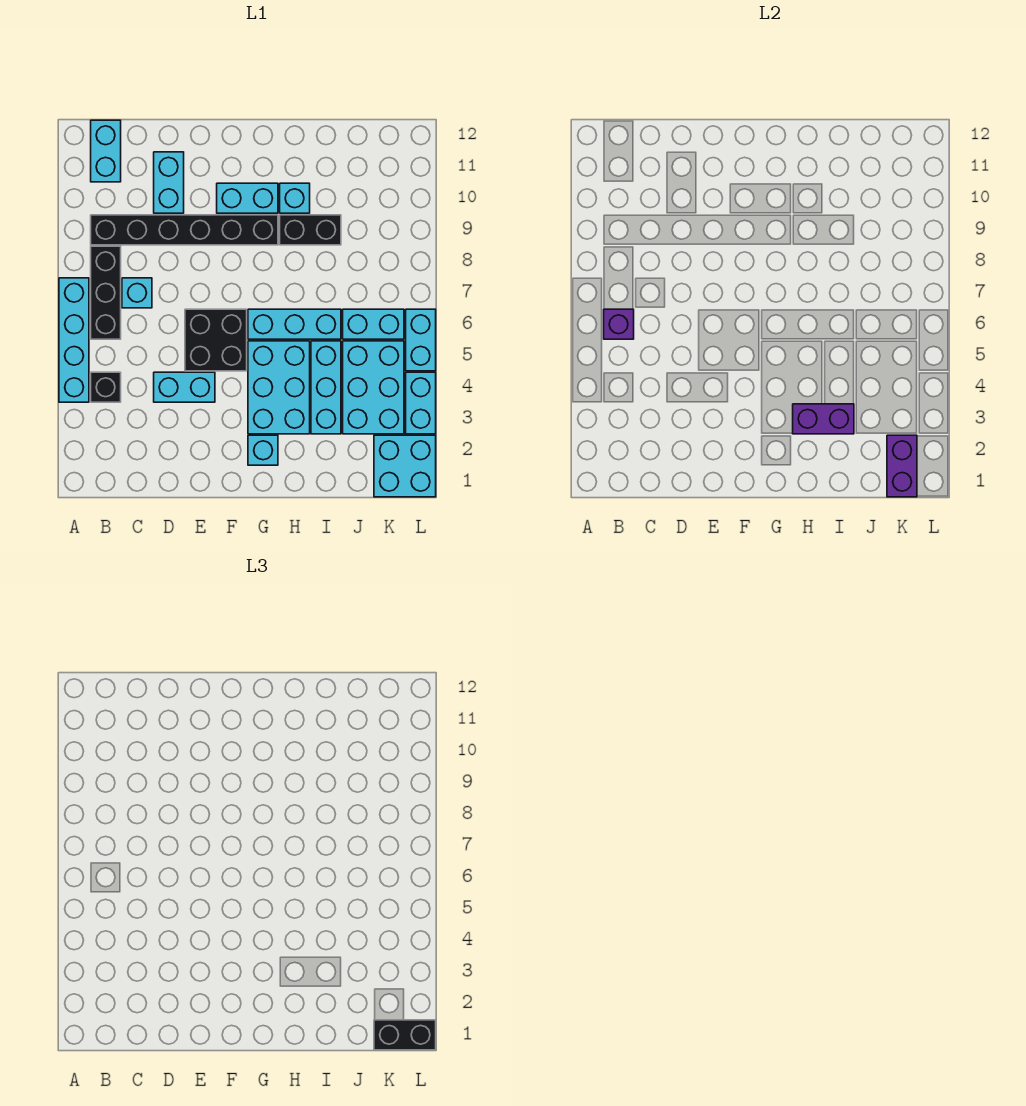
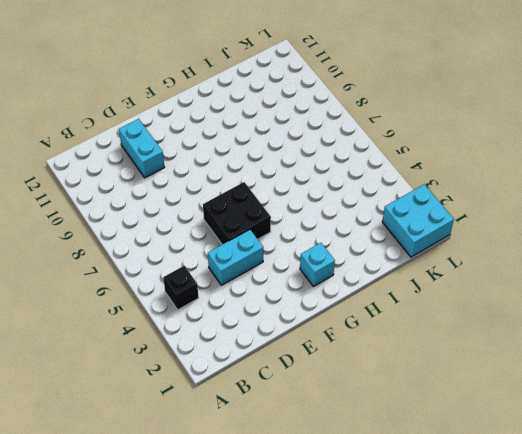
none -> cyan 1x4 brick [59,278,89,402]
none -> black 1x3 brick [91,246,121,339]
none -> black 1x6 brick [91,215,278,245]

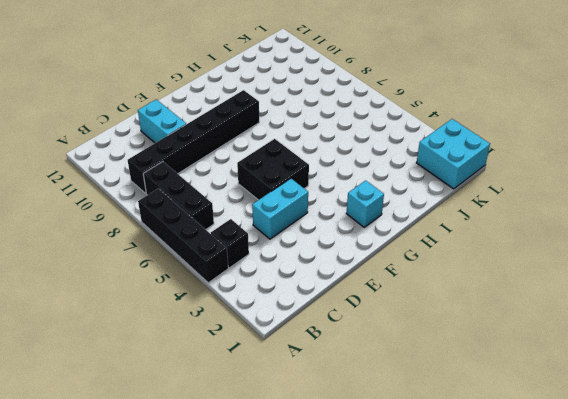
black 1x4 brick [138,188,228,283] -> cyan 1x4 brick [59,278,89,402]
none -> cyan 1x2 brick [91,120,121,182]
none -> cyan 1x1 brick [122,278,152,308]
none -> cyan 1x2 brick [217,183,278,213]

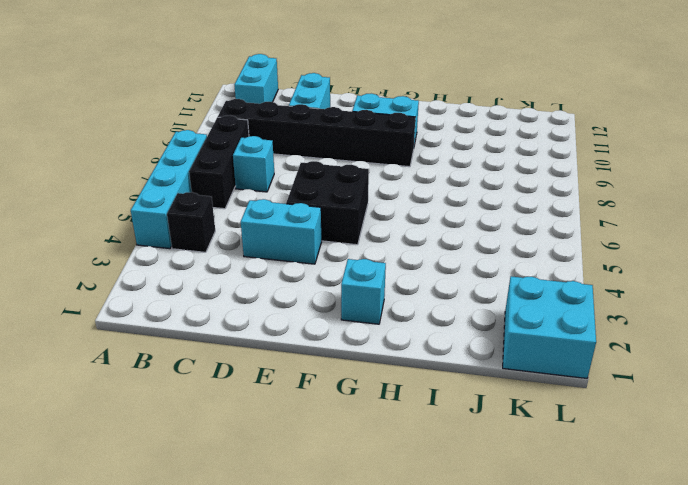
none -> cyan 2x3 brick [248,341,310,434]
none -> cyan 1x3 brick [248,309,341,339]
none -> black 1x2 brick [280,215,341,245]

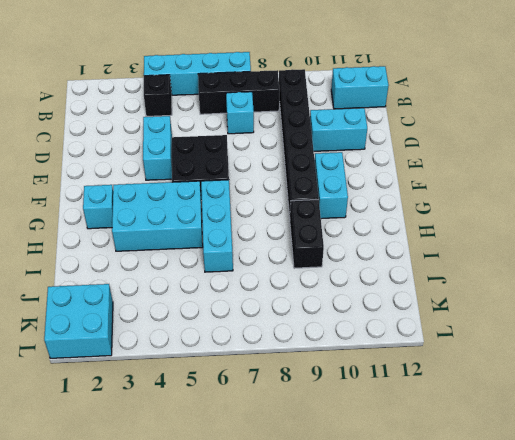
none -> cyan 1x1 brick [280,183,310,213]
none -> cyan 1x3 brick [311,341,341,434]
none -> cyan 2x3 brick [343,341,404,434]

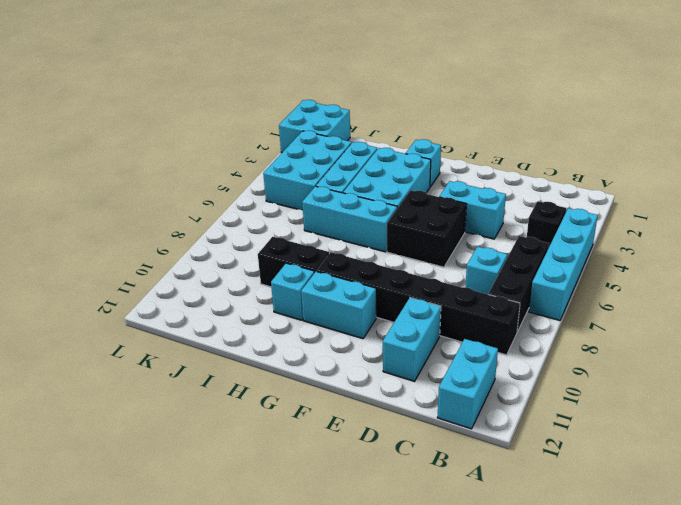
none -> cyan 1x2 brick [343,309,404,339]
none -> cyan 1x2 brick [406,372,436,434]
none -> cyan 1x2 brick [406,309,436,371]

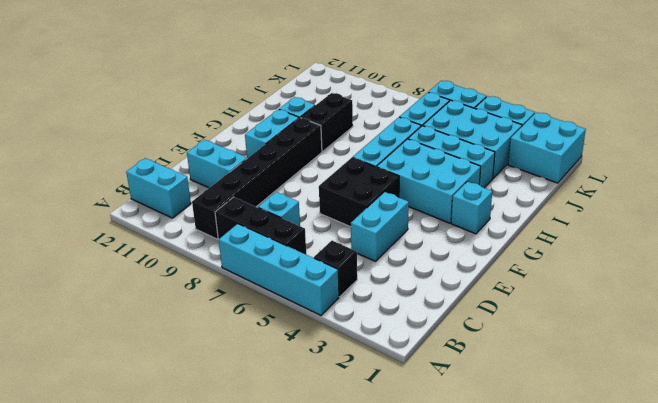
none -> purple 1x1 brick [604,309,634,339]
none -> purple 1x2 brick [793,404,854,434]
none -> purple 1x2 brick [887,435,917,497]

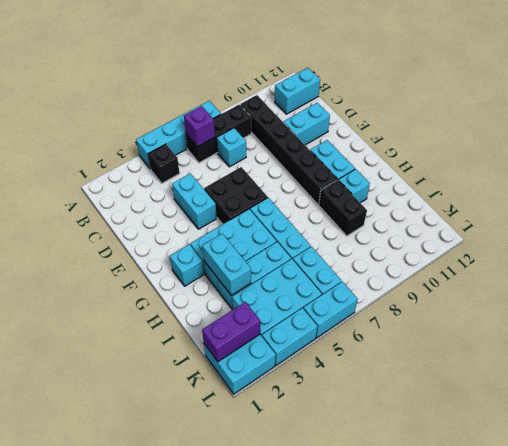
cyan 1x2 brick [202,234,251,295] -> purple 1x2 brick [793,404,854,434]
none -> black 1x2 brick [374,1020,436,1050]

